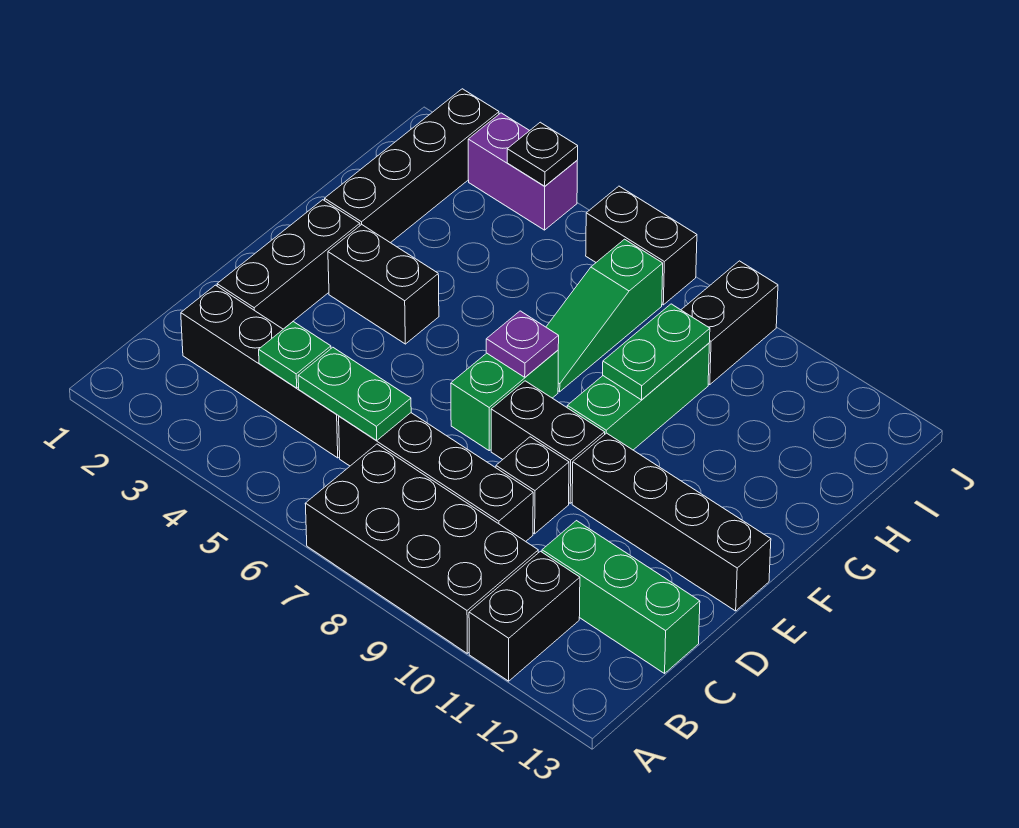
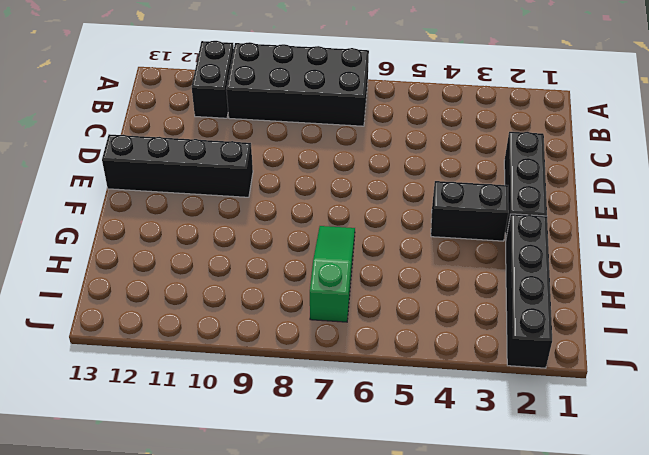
none -> black 1x4 brick [181,285,340,458]
none -> black 1x4 brick [339,413,533,541]
none -> green 1x3 brick [542,521,700,673]

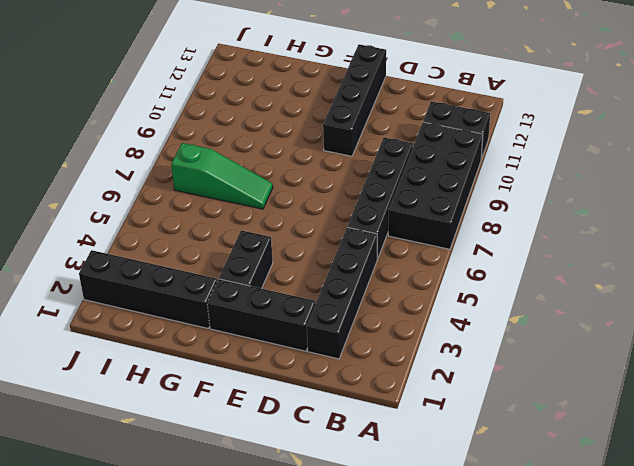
none -> green 1x3 brick [542,521,700,673]
none -> black 1x1 brick [496,437,569,534]
none -> green 1x2 brick [451,350,558,451]

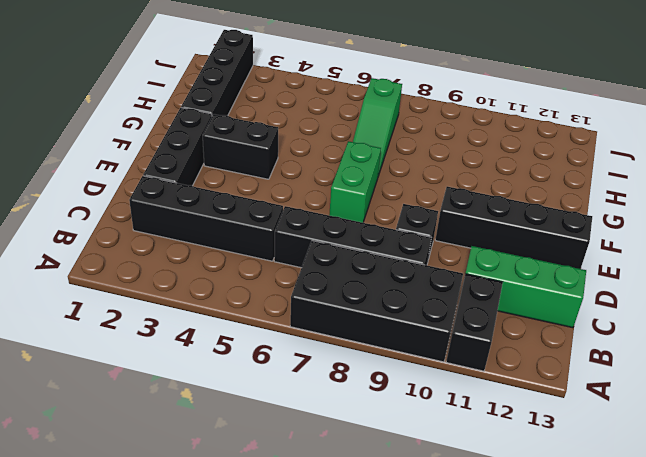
none -> black 1x2 brick [491,381,605,503]
none -> green 1x3 brick [567,343,709,450]
none -> black 1x2 brick [681,261,778,384]

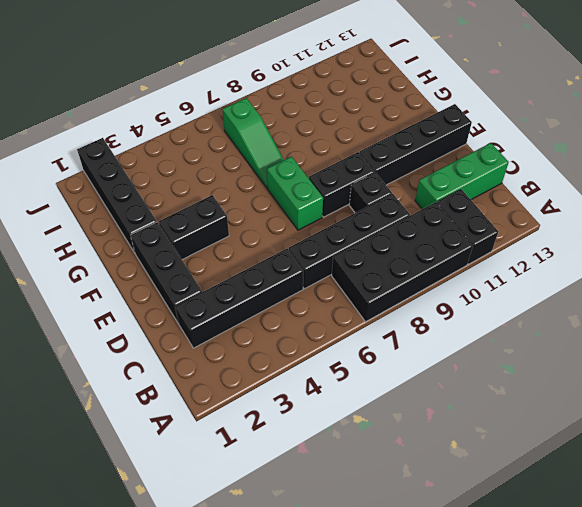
none -> green 1x3 brick [567,343,709,450]
none -> black 1x2 brick [681,261,778,384]
none -> purple 1x2 brick [468,113,577,230]

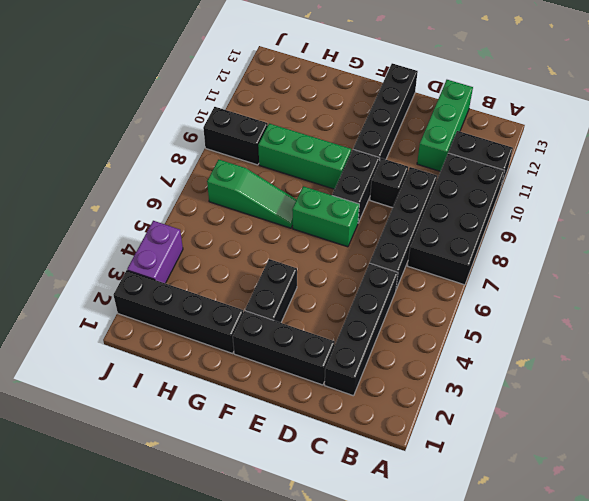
none -> black 1x2 brick [586,186,697,305]
none -> green 1x1 plate [259,322,331,388]
none -> green 1x2 plate [298,347,411,441]

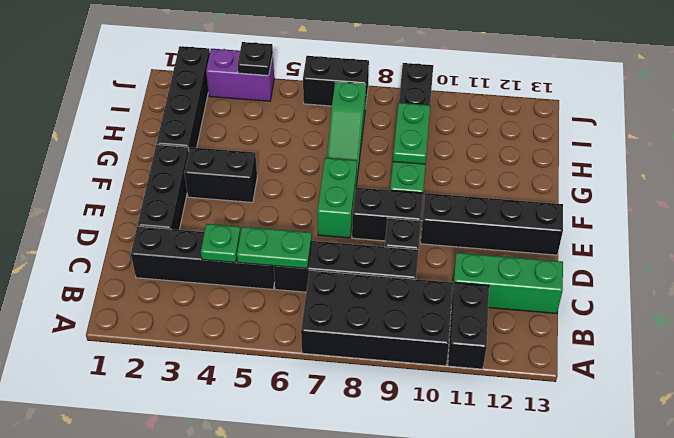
none -> purple 1x1 plate [486,311,559,377]

